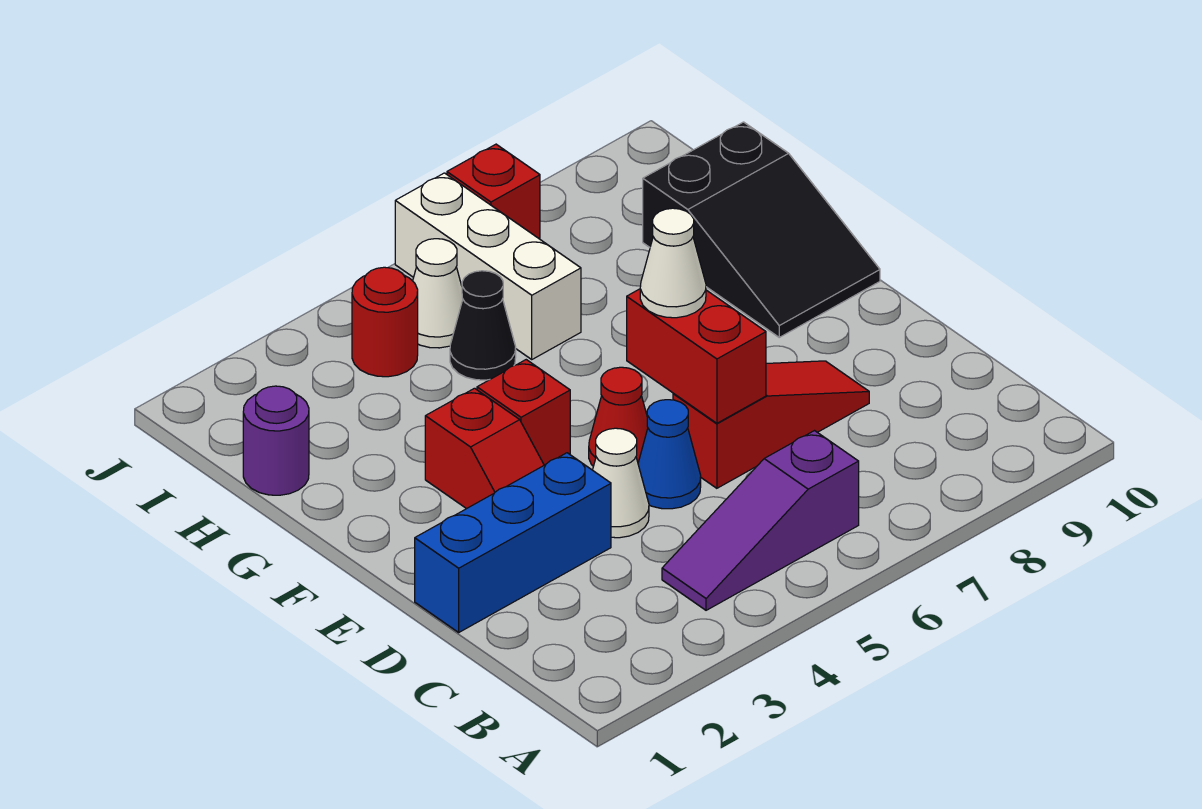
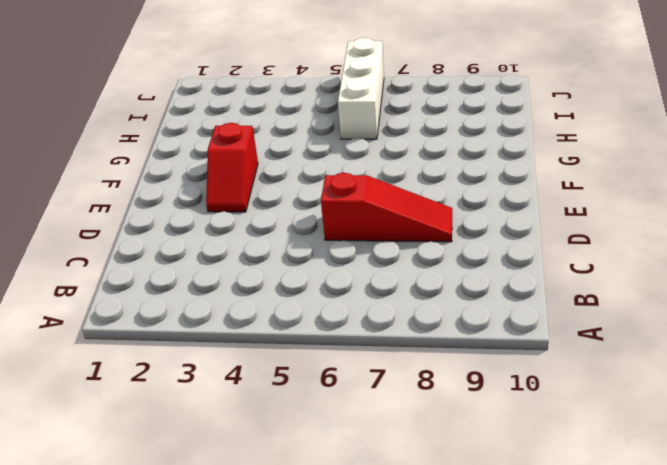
none -> purple 1x3 slope [662,431,859,610]
none -> blue 1x3 brick [415,453,611,632]
none -> white 1x1 cone [593,428,649,538]

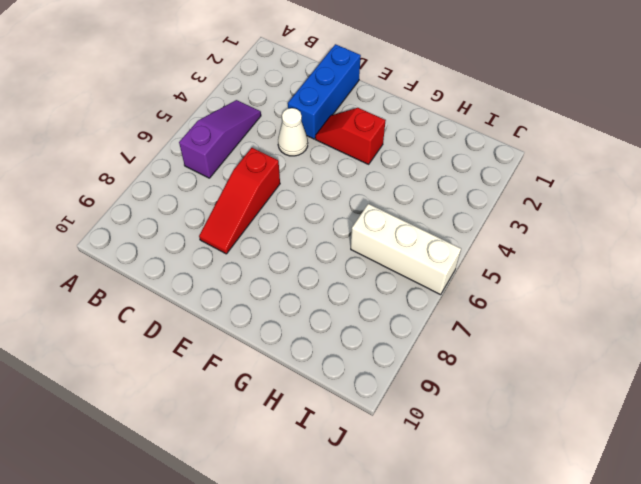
none -> blue 1x1 cone [638,400,701,509]
none -> red 1x1 cone [589,367,648,466]
none -> red 1x1 brick [477,360,570,465]

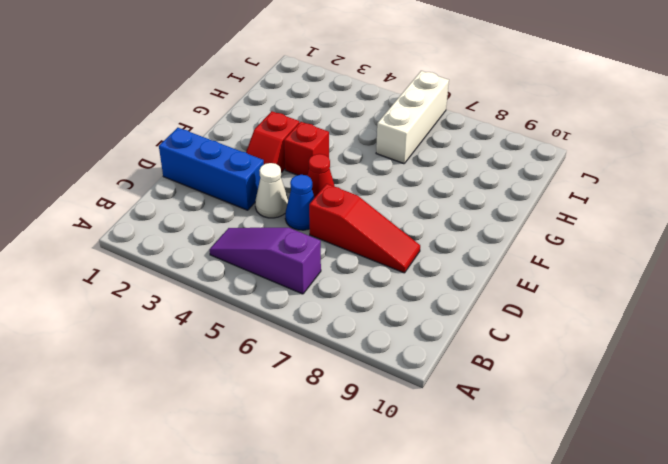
none -> black 2x3 slope [643,122,880,337]
none -> purple 1x1 round brick [243,386,309,495]
none -> black 1x1 cone [450,271,516,380]

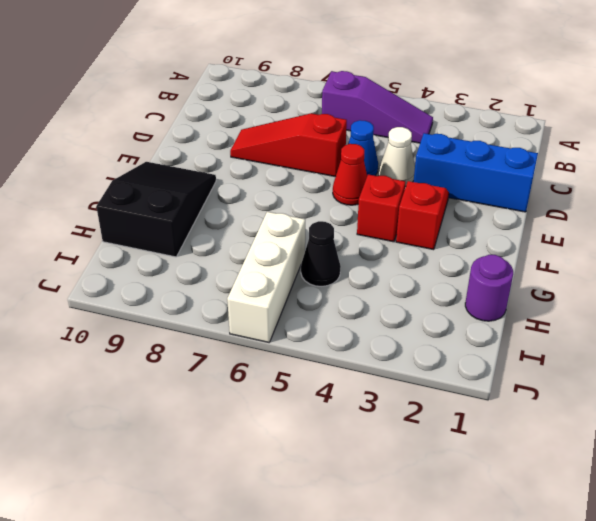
none -> red 1x1 round brick [352,267,418,377]
none -> white 1x1 cone [413,239,463,348]
none -> red 1x1 brick [447,144,540,239]

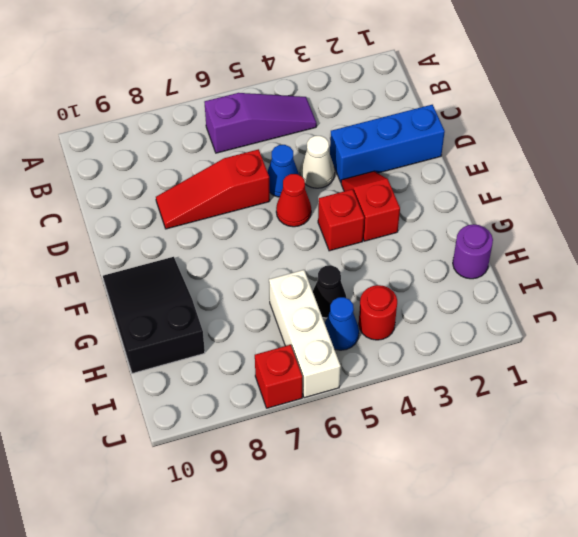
blue 1x1 cone [325,297,359,350] -> white 1x1 cone [413,239,463,348]
none -> red 1x2 brick [627,289,766,423]
none -> white 1x1 cone [640,208,706,318]

